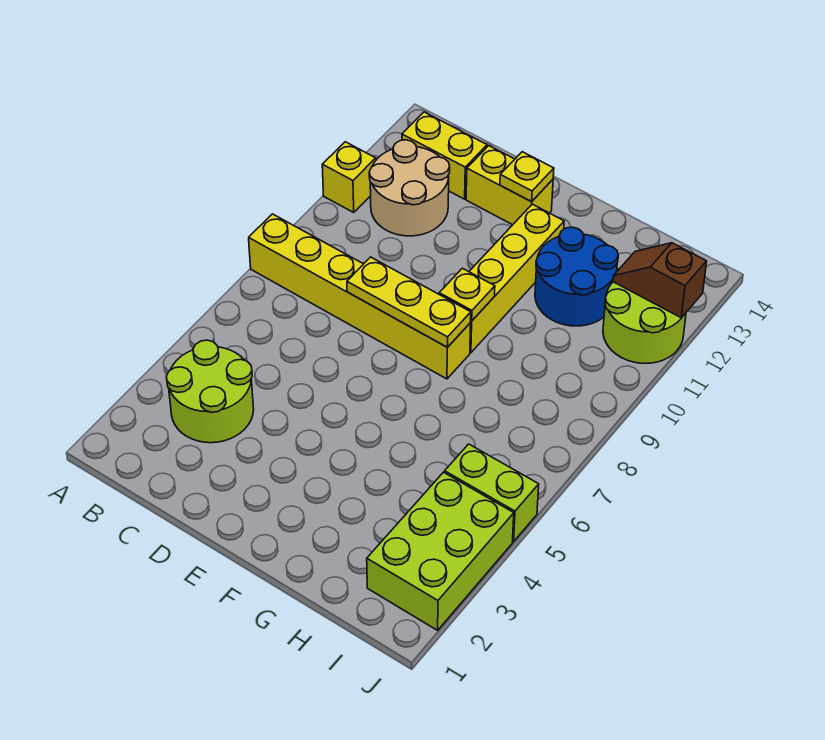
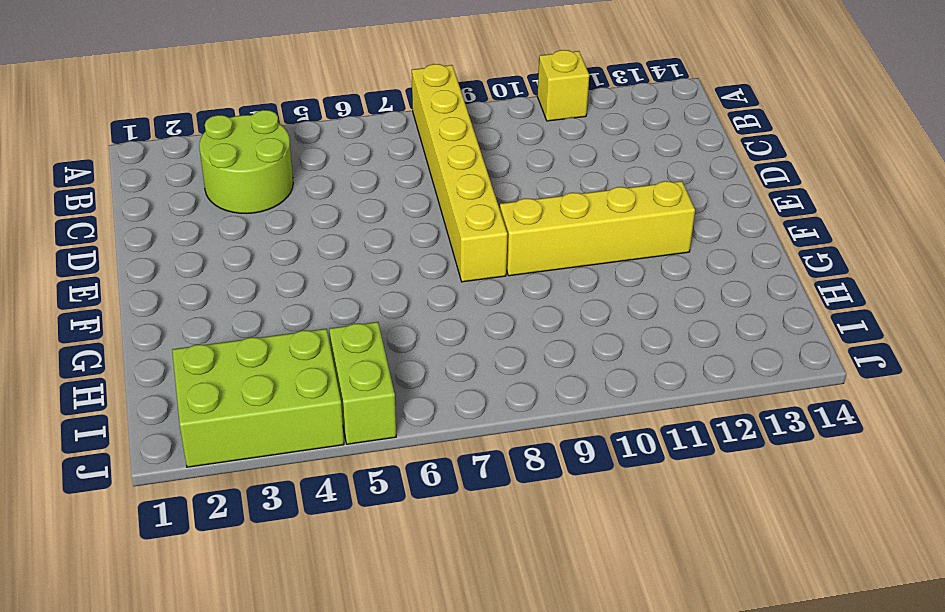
none -> tan 2x2 round brick [369,140,450,236]
none -> yellow 1x2 brick [402,112,487,199]
none -> yellow 1x2 brick [466,146,553,225]

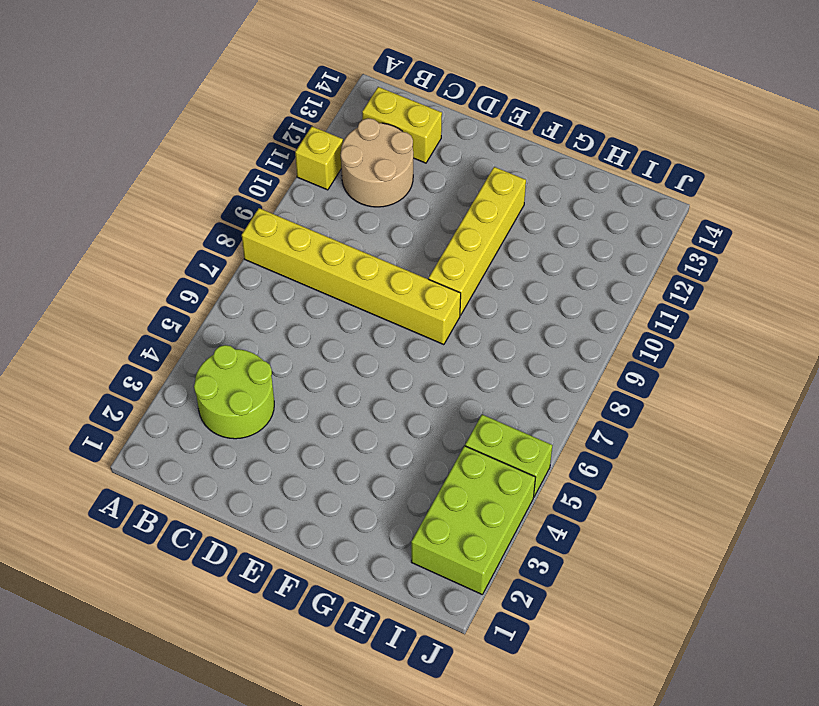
none -> yellow 1x2 brick [466,146,553,225]
none -> blue 2x2 round brick [535,227,618,326]
none -> lime 2x2 round brick [603,282,686,364]

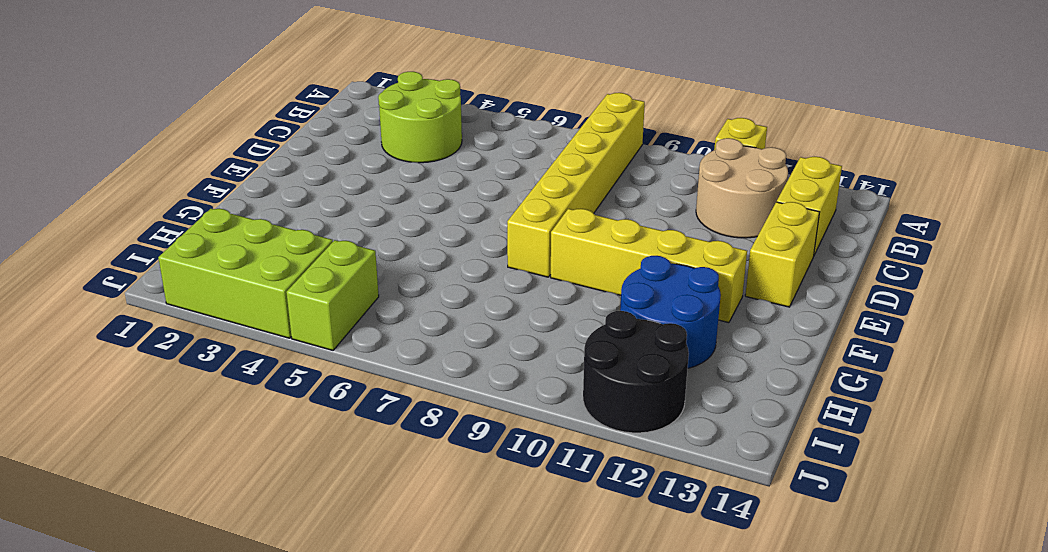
black 2x2 round brick [583,311,689,433] -> lime 2x2 round brick [603,282,686,364]
none -> yellow 1x3 plate [347,257,471,347]
none -> yellow 1x1 plate [500,152,554,202]
none -> yellow 1x1 plate [439,268,495,321]

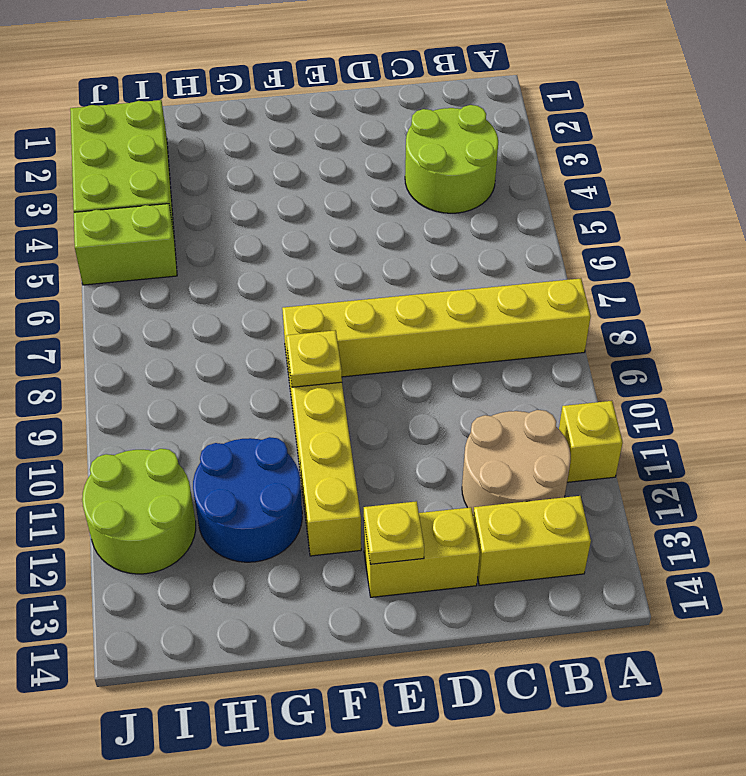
none -> yellow 1x3 plate [347,257,471,347]
none -> brown 1x2 slope [613,243,707,318]

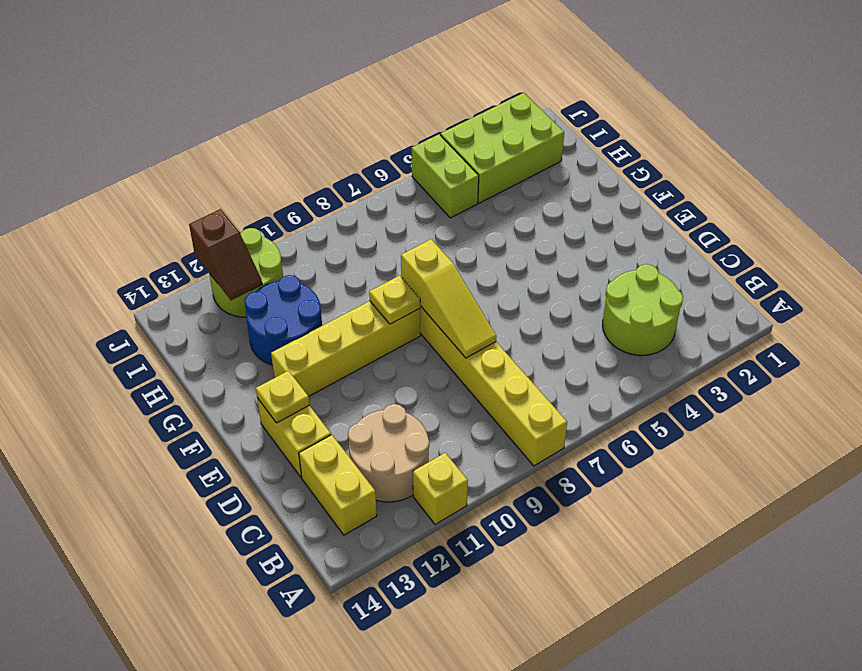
yellow 1x3 slope [401,239,497,358] -> yellow 1x3 plate [347,257,471,347]

